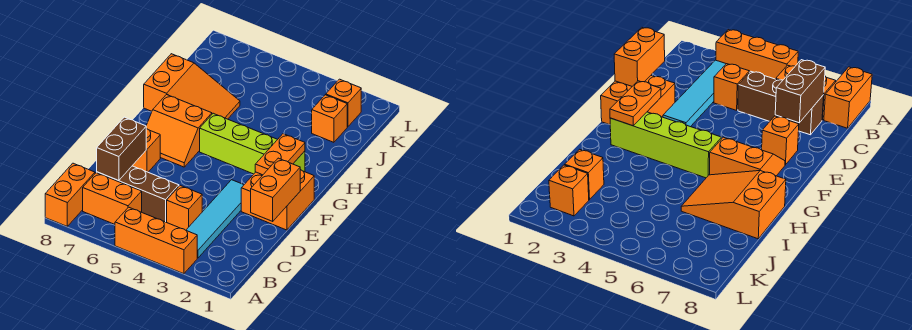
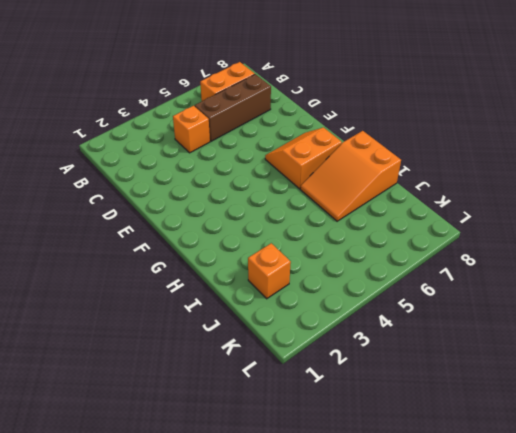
none -> orange 1x3 brick [115,207,197,274]
none -> orange 1x2 brick [45,163,95,226]
none -> cyan 1x4 tile [186,180,244,258]

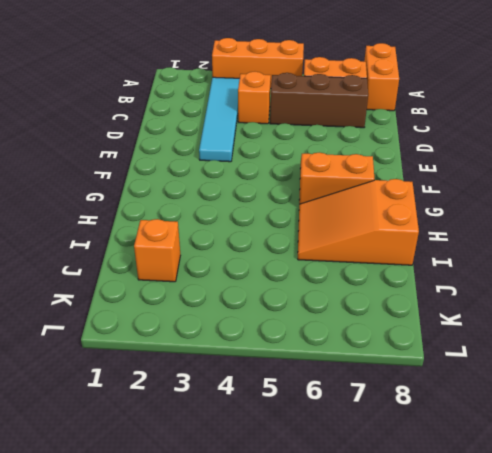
none -> orange 2x2 brick [241,170,314,230]
none -> orange 1x1 brick [132,129,160,172]
none -> lime 1x4 brick [200,113,305,174]

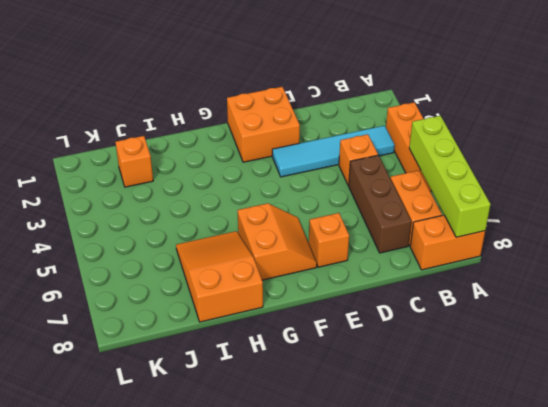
lime 1x4 brick [409,116,491,237] -> lime 1x4 brick moved to [200,113,305,174]
none -> orange 1x1 brick [326,79,362,127]
none -> brown 1x2 brick [97,117,146,181]
none -> orange 1x2 brick [251,158,300,221]

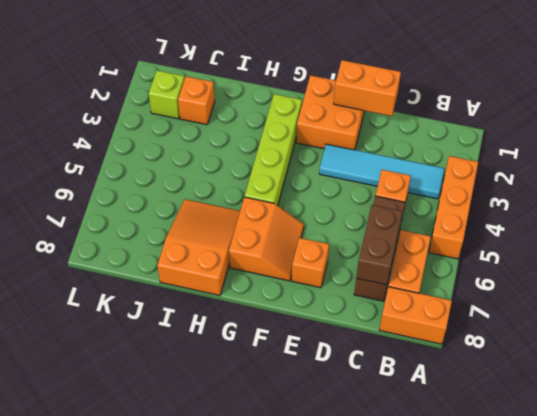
brown 1x2 brick [356,205,402,285] -> brown 1x2 brick turned to [97,117,146,181]
lime 1x1 brick [149,71,185,119] -> orange 1x1 brick [326,79,362,127]
none -> orange 1x2 plate [255,134,305,175]

